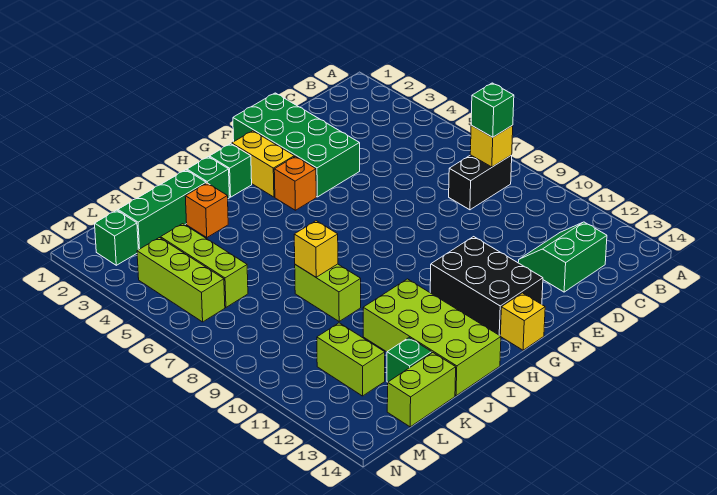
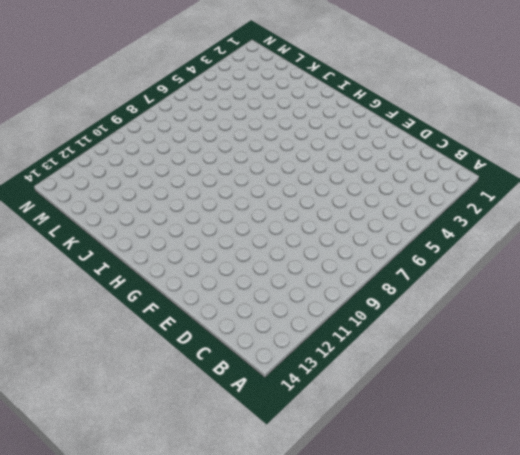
none -> black 1x2 brick [449,155,512,210]
none -> green 2x2 slope [518,222,607,292]
none -> green 2x4 brick [233,93,360,197]

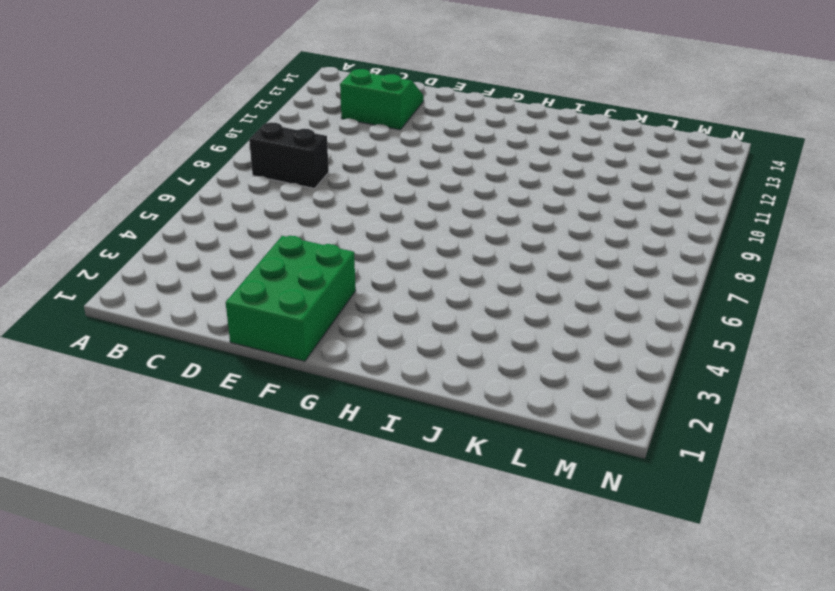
green 2x2 slope [340,69,424,130] -> green 2x2 slope turned to [518,222,607,292]
green 2x3 brick [226,236,356,361] -> green 2x4 brick [233,93,360,197]
none -> black 2x3 brick [430,237,543,335]
none -> yellow 1x2 brick [232,131,294,197]
none -> orange 1x1 brick [274,156,316,210]

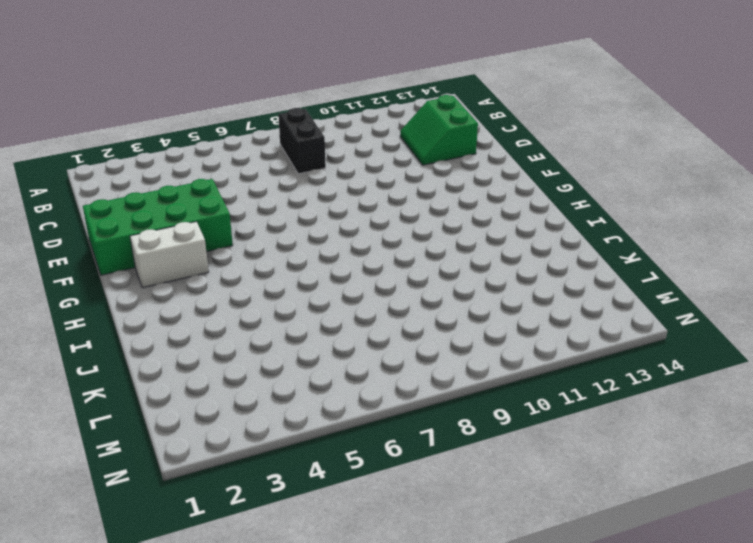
white 1x2 brick [130,222,209,288] -> yellow 1x2 brick [232,131,294,197]
none -> black 2x3 brick [430,237,543,335]
none -> orange 1x1 brick [274,156,316,210]
none -> yellow 1x1 brick [500,293,545,350]

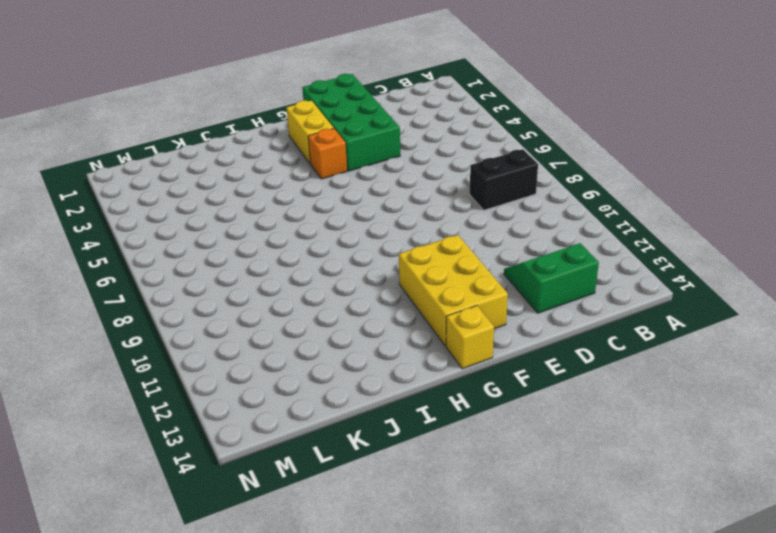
yellow 2x3 brick [399,235,508,346] -> black 2x3 brick [430,237,543,335]
none -> green 1x1 brick [210,144,252,197]
none -> green 1x1 brick [187,157,229,199]
none -> lime 2x4 brick [363,279,501,396]

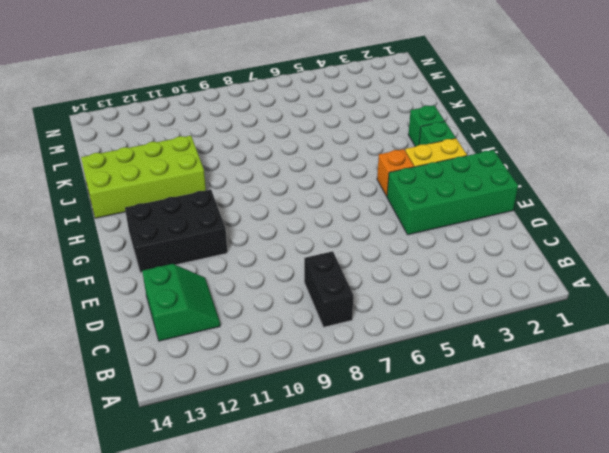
none -> yellow 1x1 brick [500,293,545,350]
none -> green 1x3 brick [118,170,206,250]
none -> orange 1x1 brick [185,183,228,238]

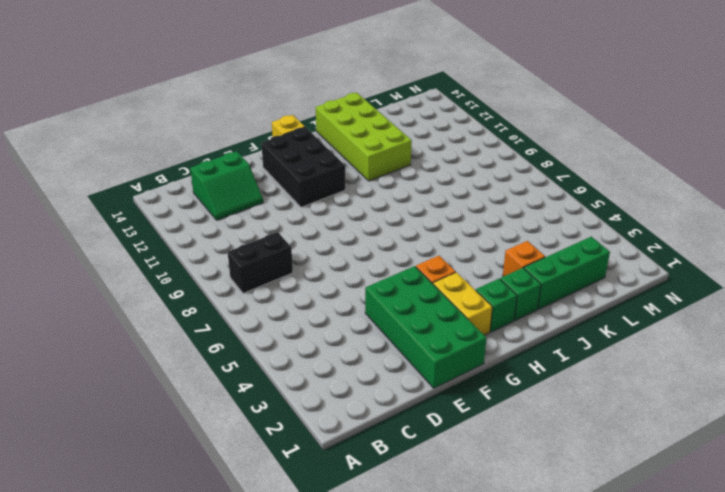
none -> lime 1x2 brick [295,264,361,321]
none -> green 1x1 brick [387,338,432,382]
none -> lime 1x2 brick [387,353,456,427]

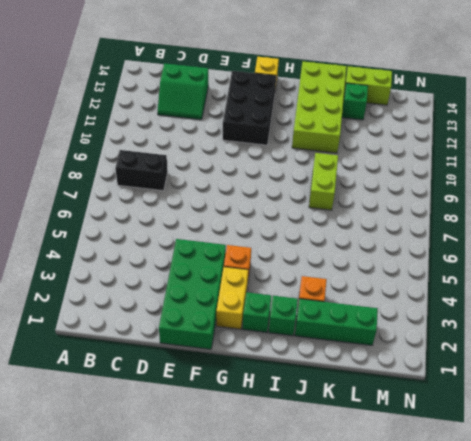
none -> lime 1x3 brick [161,224,248,307]
none -> lime 1x2 brick [317,323,385,396]
none -> green 1x1 brick [95,210,138,265]

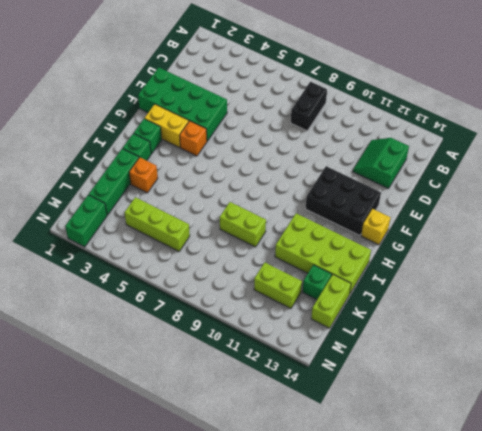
green 1x2 brick [65,195,107,247] -> green 1x1 brick [95,210,138,265]
none -> lime 1x3 brick [137,238,225,322]
none -> yellow 1x1 brick [470,125,513,167]
none -> yellow 1x1 brick [294,221,338,277]

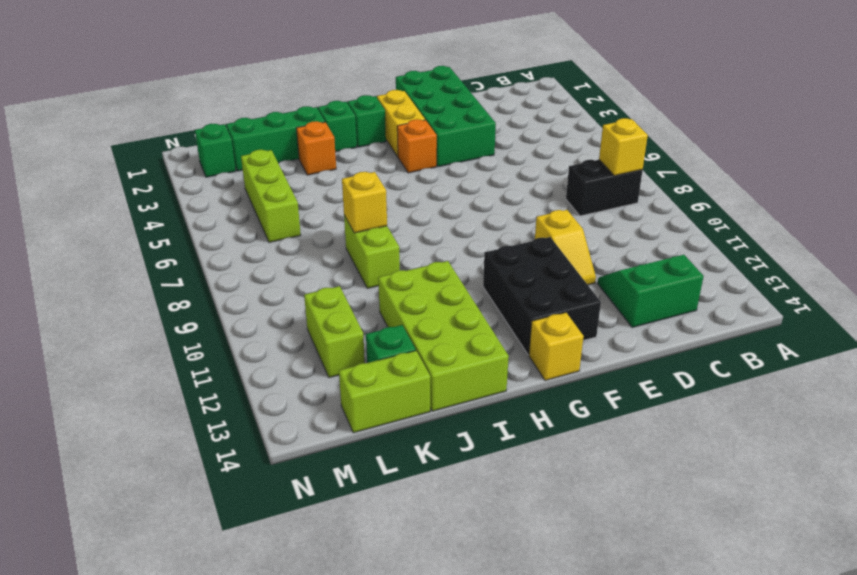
yellow 1x2 slope [535,210,596,285] -> none
none -> lime 1x3 brick [137,238,225,322]
none -> green 1x1 brick [471,83,514,137]

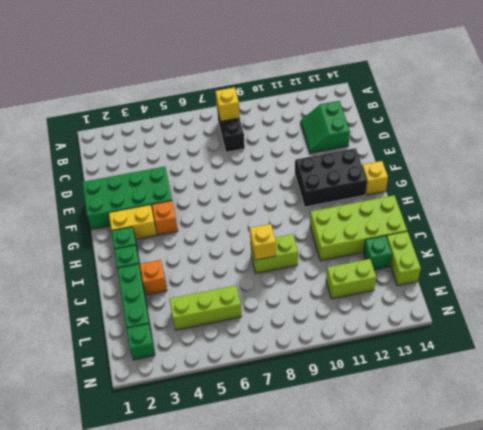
none -> lime 1x3 brick [137,238,225,322]
none -> green 1x1 brick [471,83,514,137]

